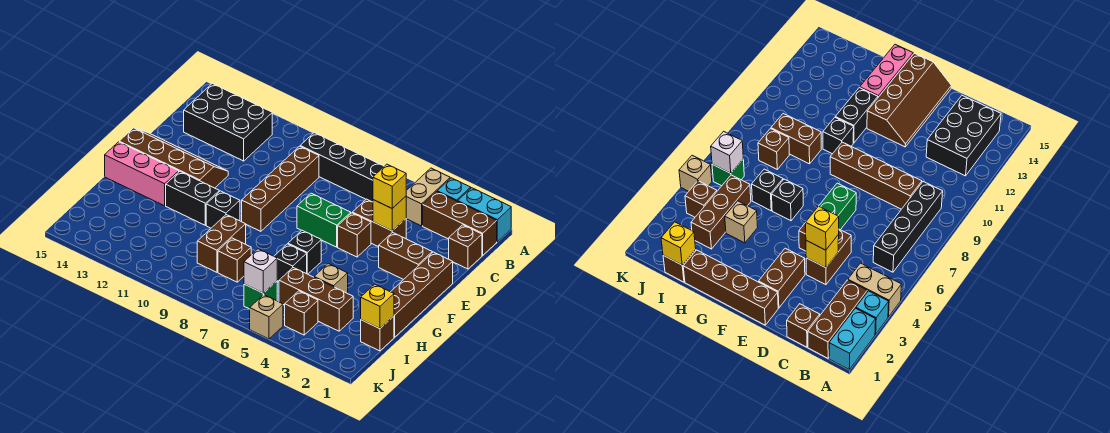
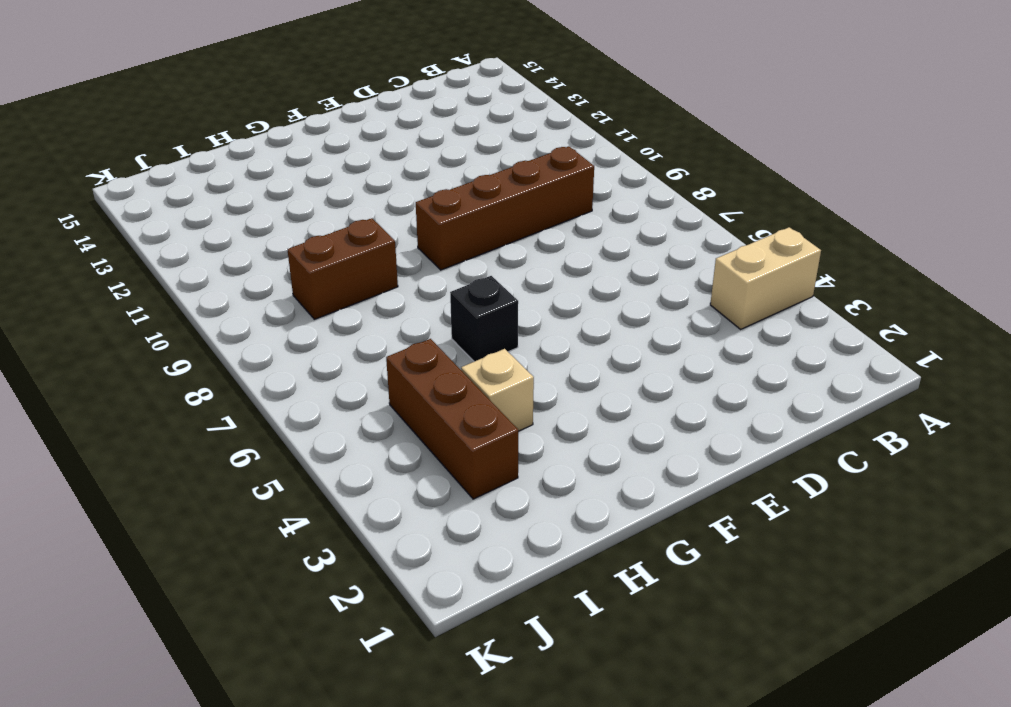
none -> cyan 1x2 brick [458,188,511,242]
none -> cyan 1x1 brick [437,178,471,201]
none -> brown 1x3 brick [423,192,497,255]
none -> black 1x4 brick [300,133,384,202]

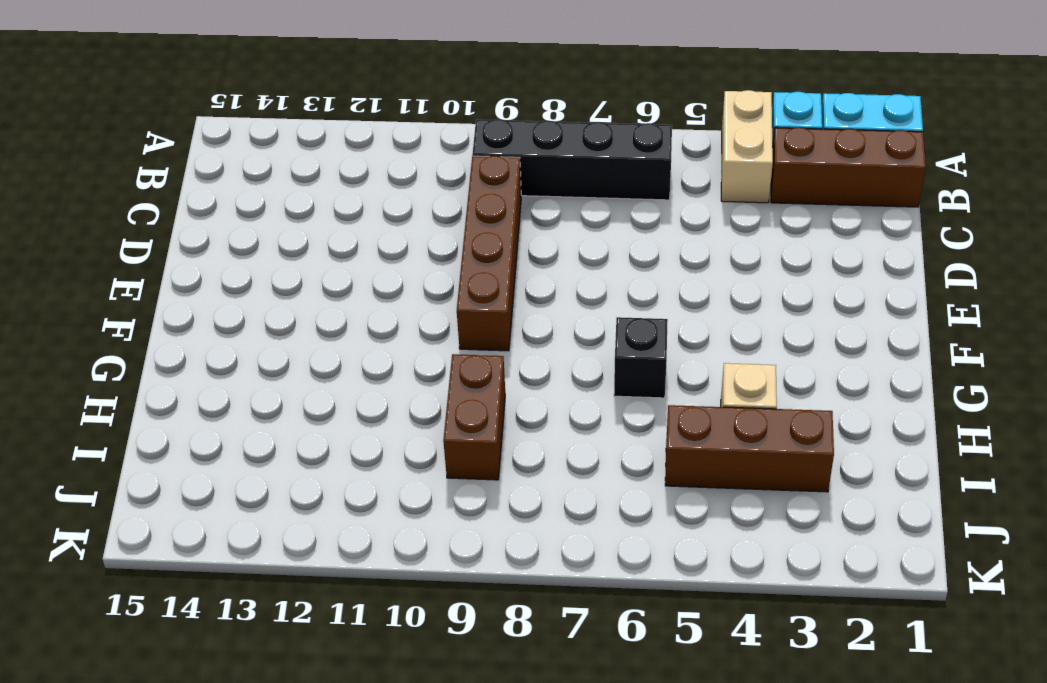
none -> black 2x3 brick [184,84,272,161]
none -> brown 1x1 brick [449,225,482,269]
none -> brown 1x2 brick [352,199,406,247]
none -> brown 1x4 brick [391,252,453,337]

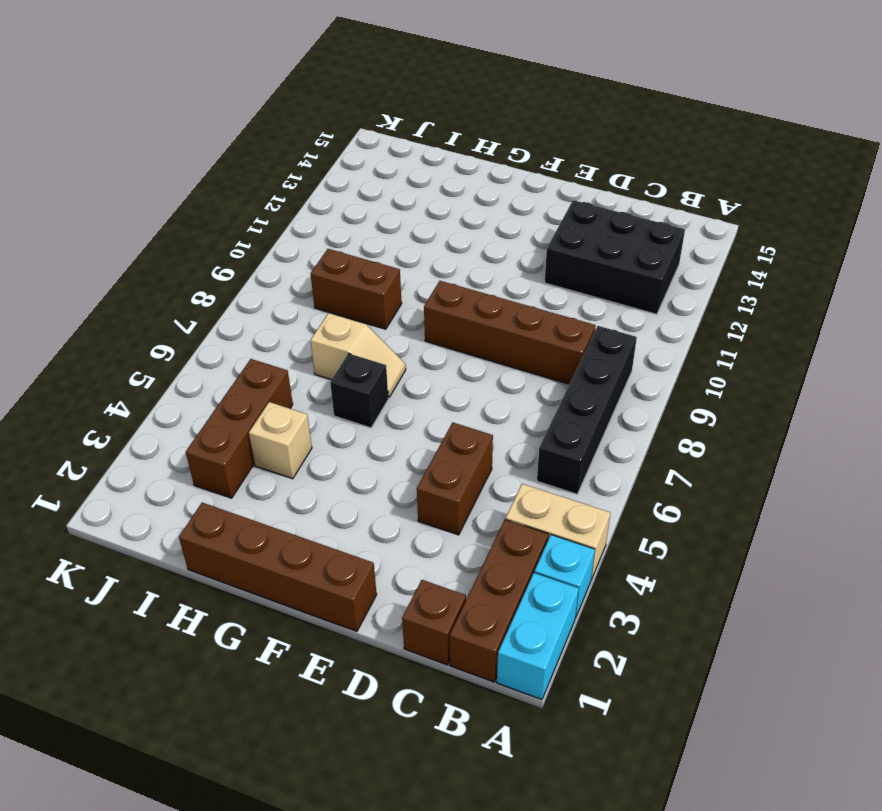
black 2x3 brick [545,200,685,314] -> black 2x3 brick turned to [184,84,272,161]
tan 1x2 slope [310,313,406,398] -> none
none -> brown 1x2 brick [379,232,432,280]
none -> brown 1x1 brick [338,213,371,257]
none -> green 1x2 brick [297,193,351,247]
none -> brown 2x4 slope [119,128,228,188]

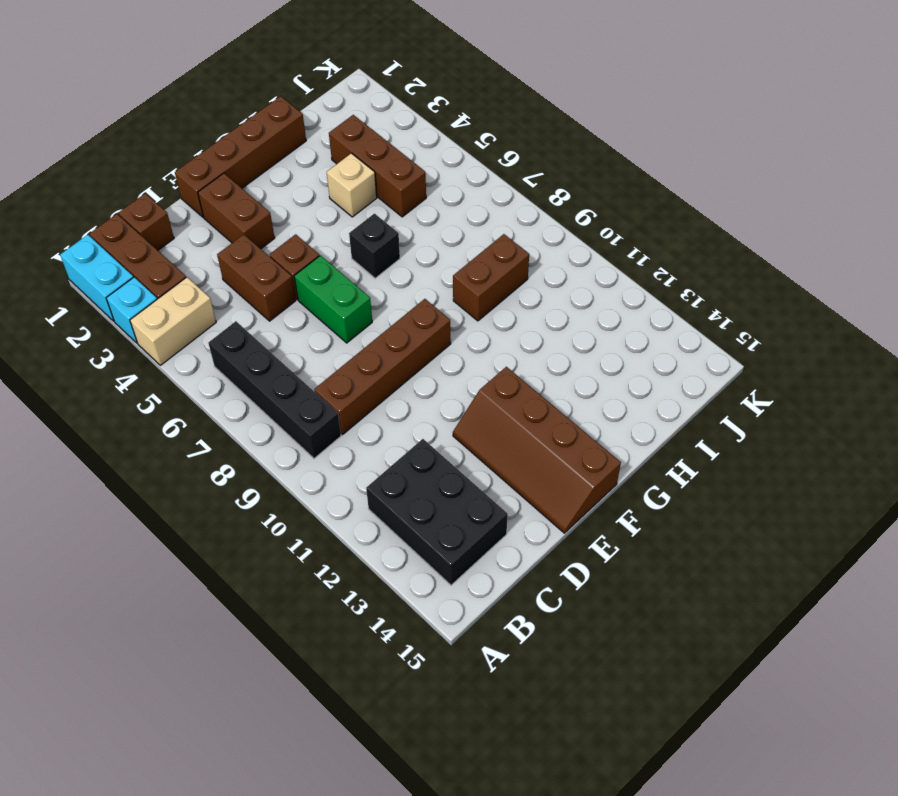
none -> black 1x1 brick [206,191,240,228]
none -> black 1x2 brick [166,171,219,225]
none -> pink 1x3 brick [105,142,179,206]
none -> black 1x1 brick [274,244,307,281]

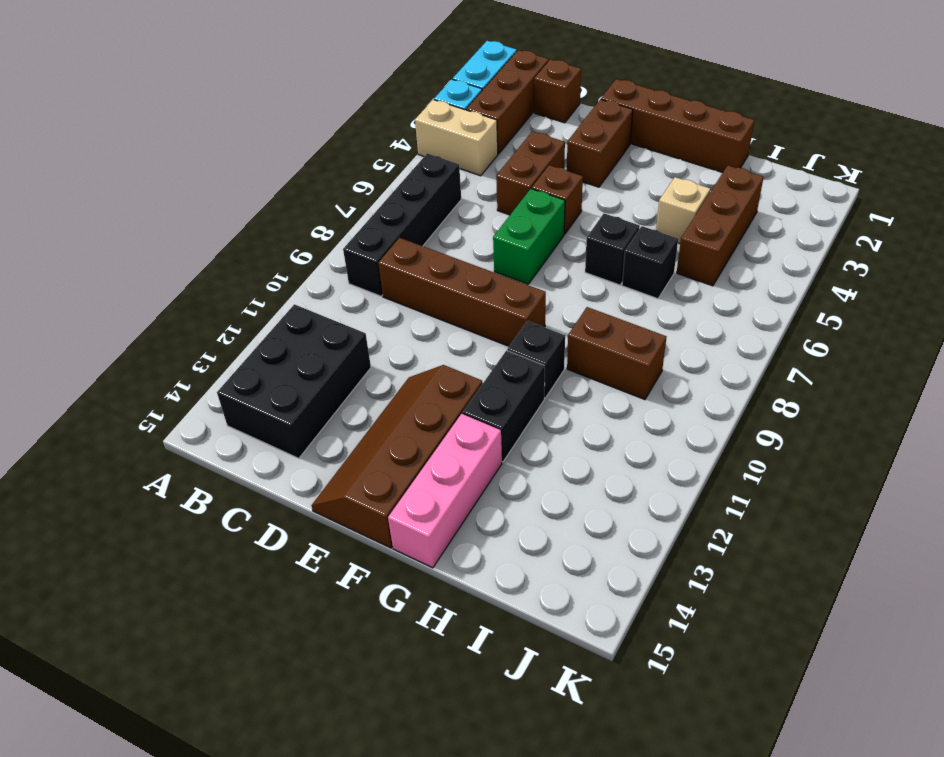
none -> brown 1x1 brick [361,316,394,351]
none -> brown 1x1 brick [218,238,251,282]
none -> brown 1x1 brick [285,291,318,335]
none -> green 1x1 brick [244,281,277,309]

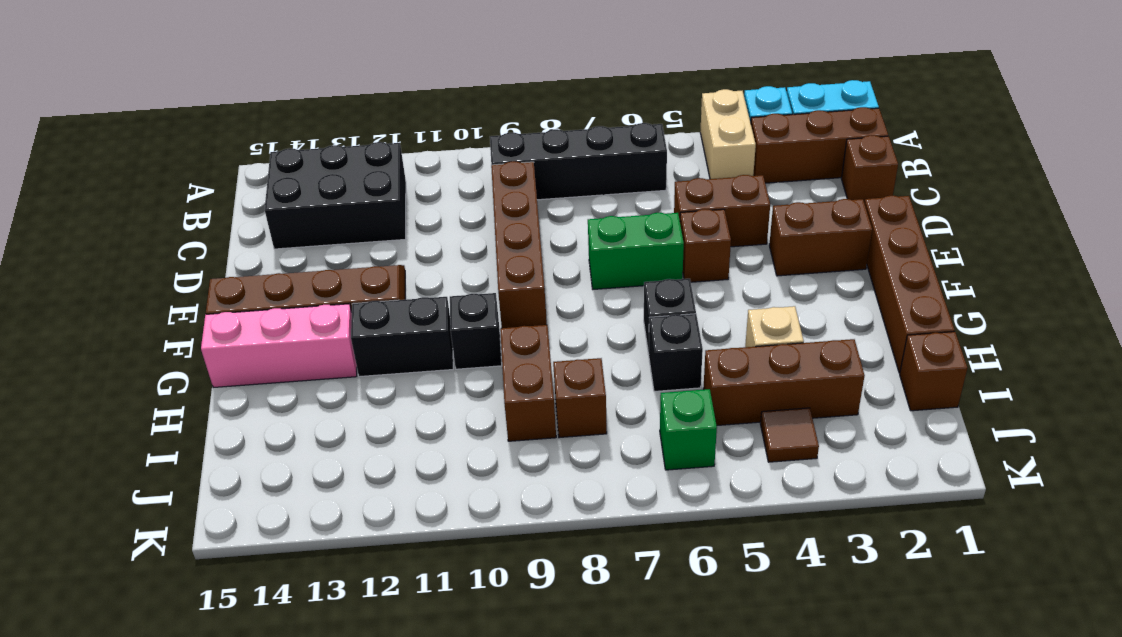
brown 1x1 tile [760,408,819,462] -> brown 1x1 brick [285,291,318,335]
none -> tan 1x1 brick [250,295,283,339]
none -> yellow 1x1 brick [373,196,406,231]
none -> yellow 1x1 brick [361,284,394,329]
none -> white 1x1 brick [244,249,277,293]

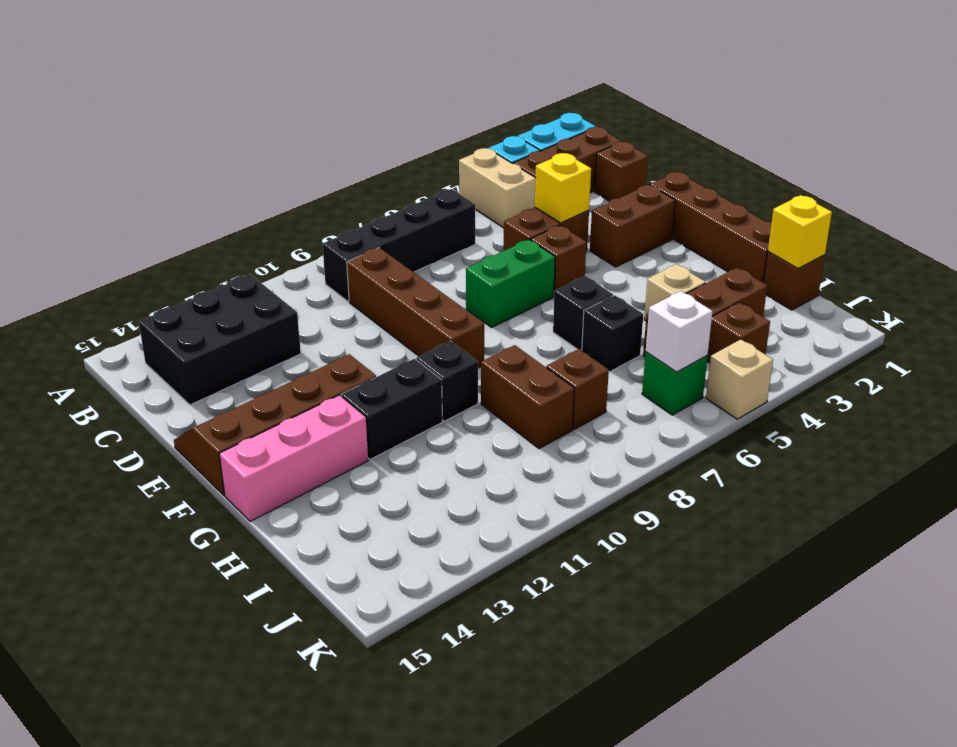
none -> yellow 1x1 brick [373,164,406,208]

